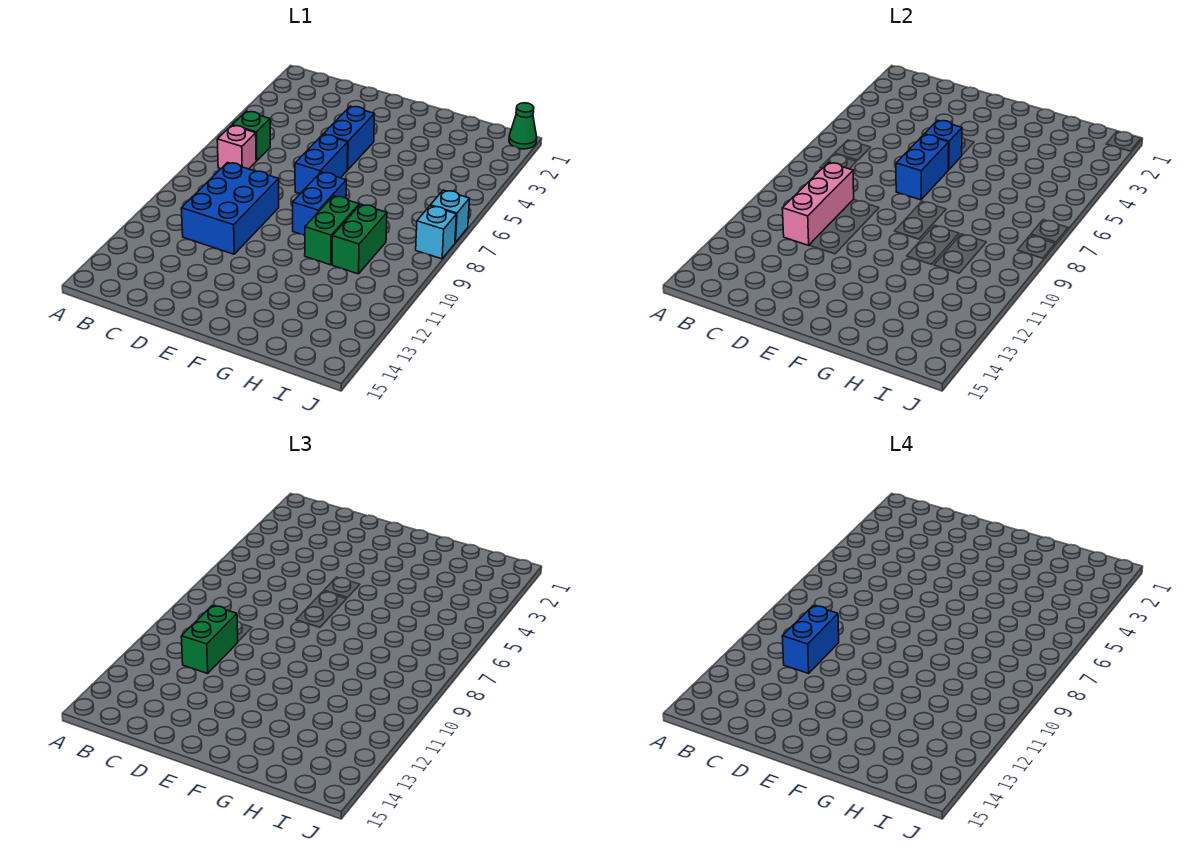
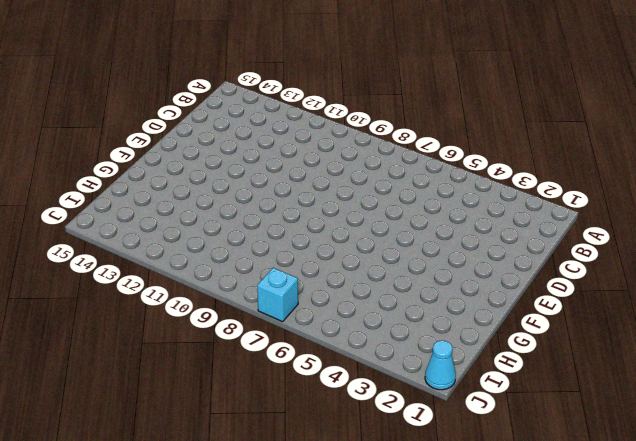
cyan 1x1 cone [425,340,456,390] -> green 1x1 cone [509,103,537,149]
none -> green 1x1 brick [232,111,270,161]
none -> pink 1x1 brick [217,125,256,169]
none -> blue 2x3 brick [181,163,279,254]

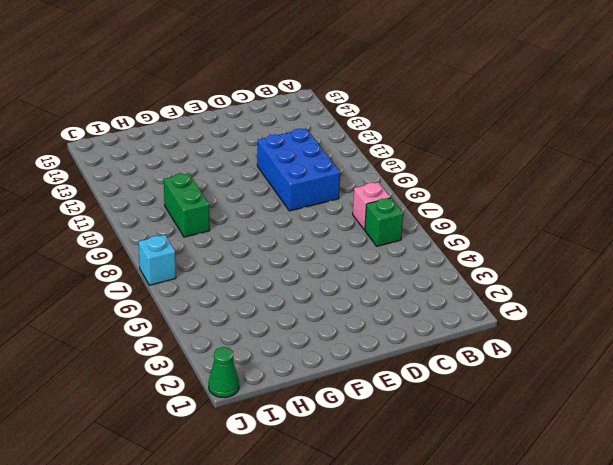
none -> blue 1x2 brick [323,106,375,170]
none -> blue 1x2 brick [295,135,348,194]
none -> blue 1x2 brick [293,172,346,235]

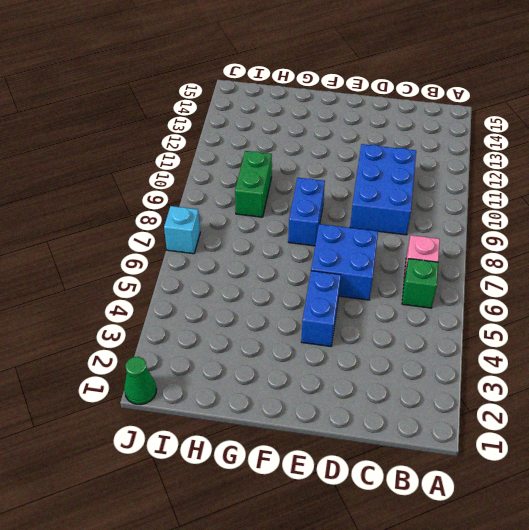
blue 2x2 brick [311,224,378,300] -> blue 1x2 brick [295,135,348,194]
none -> green 1x2 brick [305,196,359,265]
none -> cyan 1x1 brick [416,206,456,259]
none -> pink 1x3 brick [782,163,854,245]

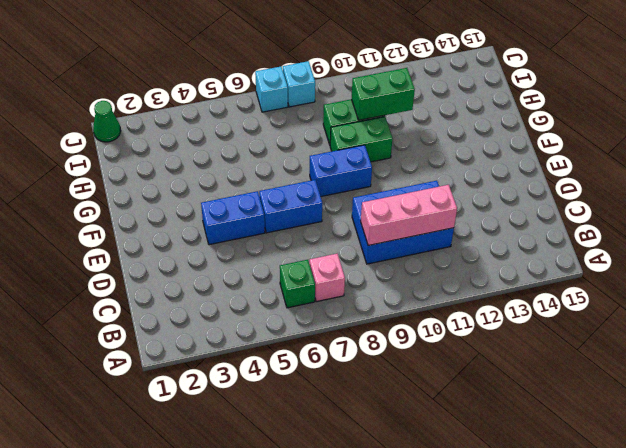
green 1x2 brick [352,68,415,120] -> green 1x2 brick moved to [181,606,238,673]
none -> blue 1x1 brick [924,120,962,170]
none -> blue 1x2 brick [896,135,949,200]
none -> blue 1x2 brick [782,606,839,673]

